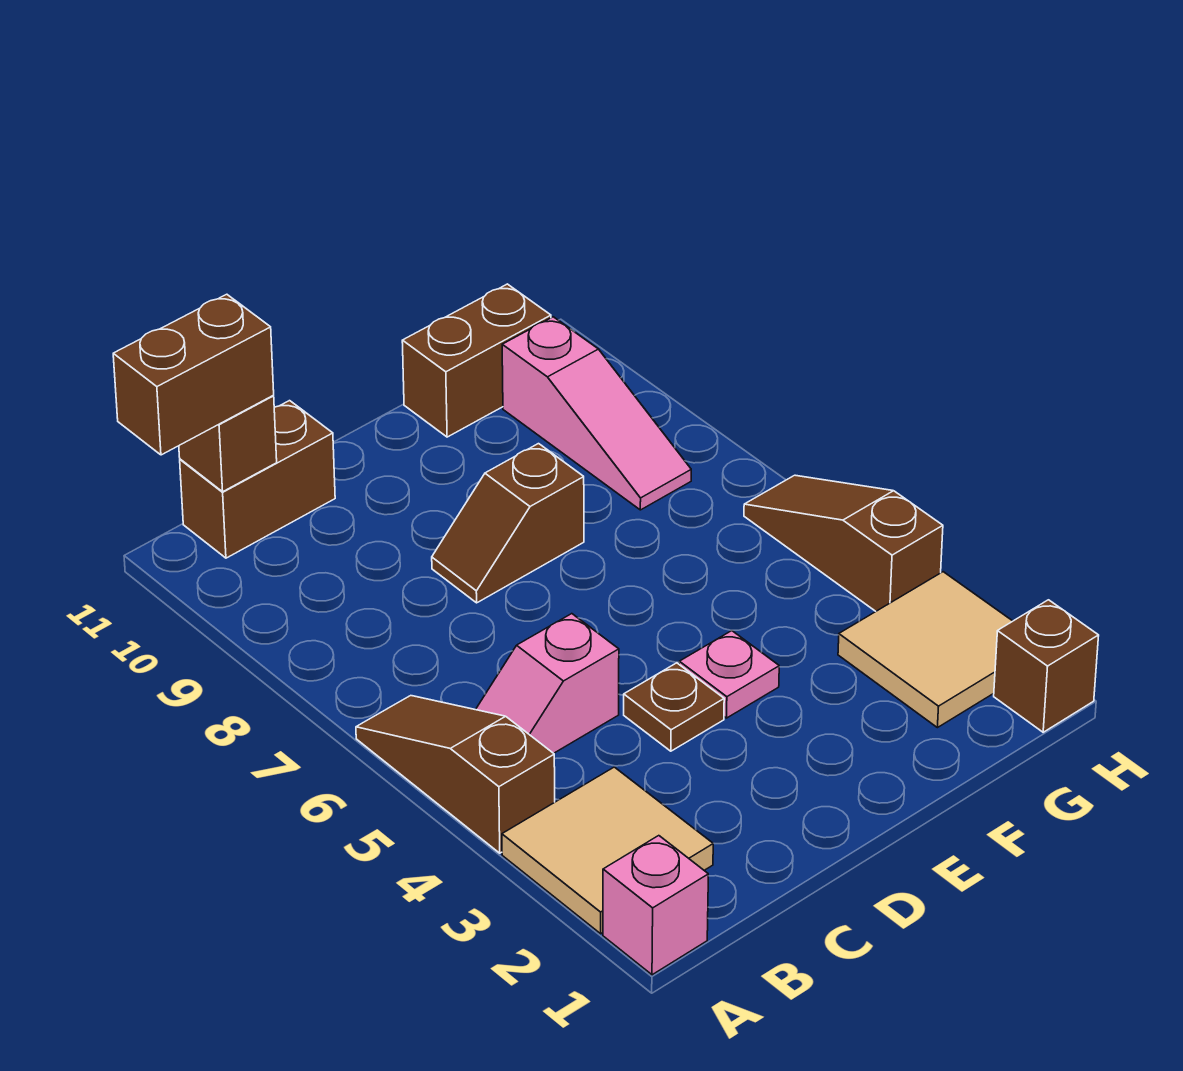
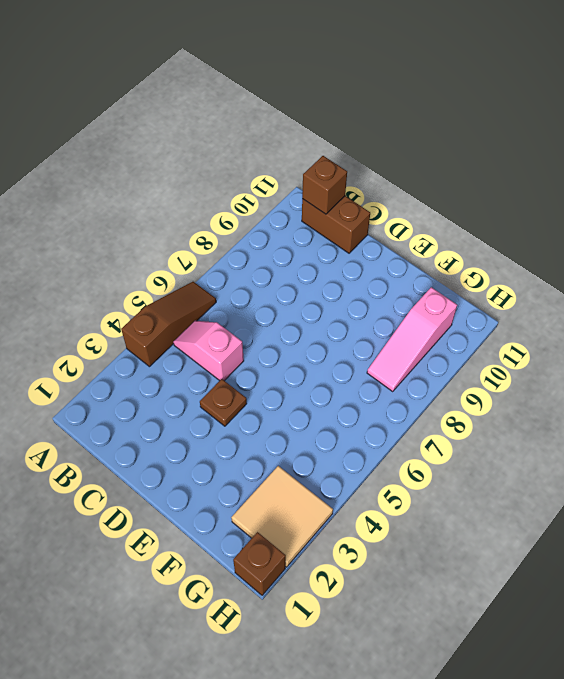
none -> pink 1x1 brick [603,836,708,975]
none -> tan 2x2 tile [502,767,713,934]
none -> brown 1x2 slope [432,444,584,603]

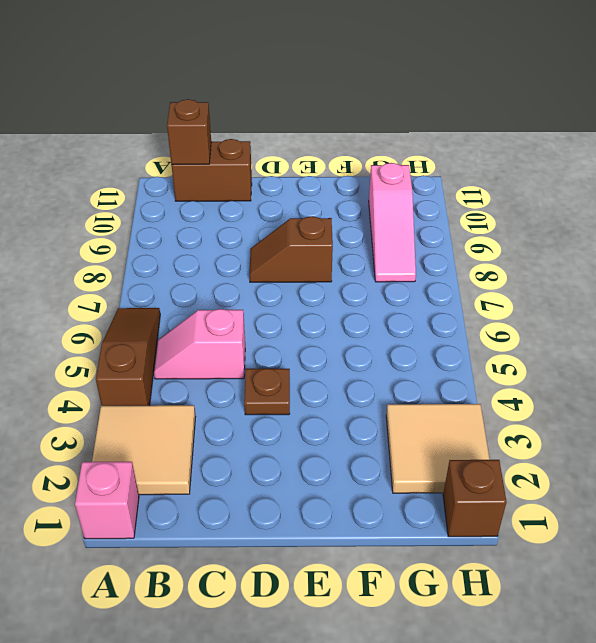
none -> pink 1x1 plate [679,631,779,718]
none -> brown 1x2 brick [402,284,551,437]
none -> brown 1x3 slope [744,475,943,611]

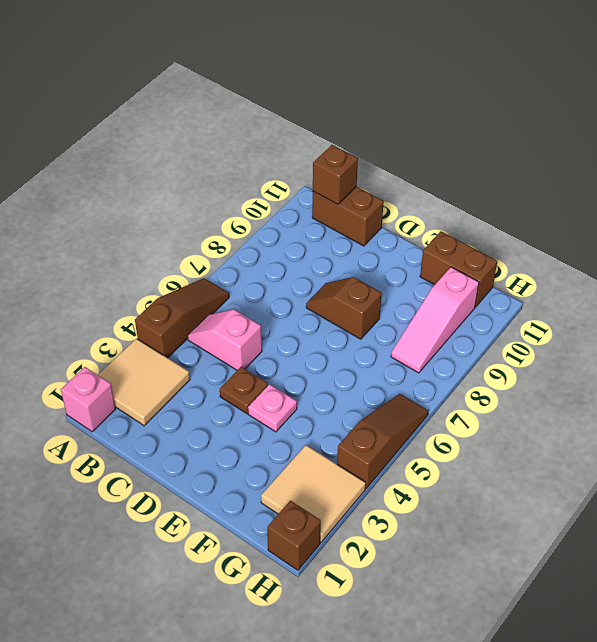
none -> brown 1x2 brick [113,294,274,455]

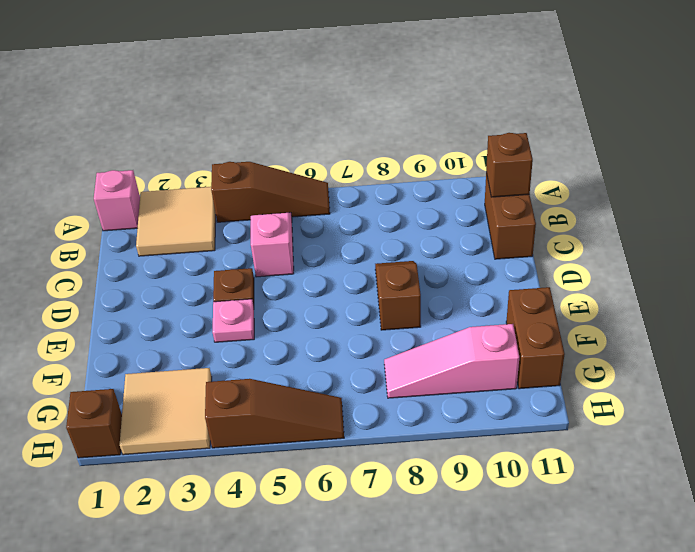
none -> brown 1x2 brick [113,294,274,455]

